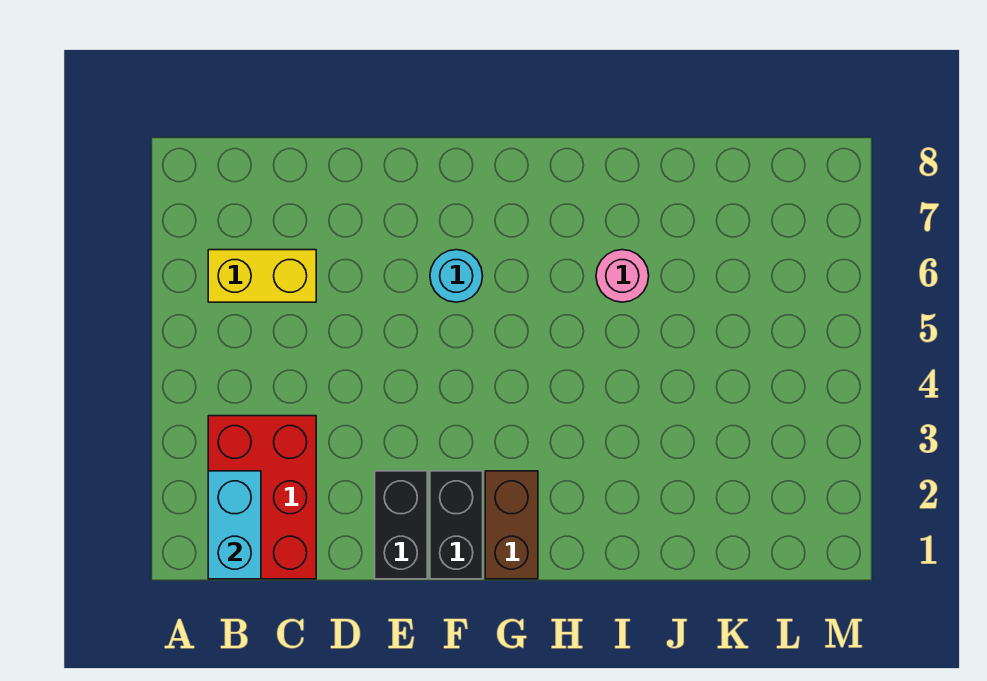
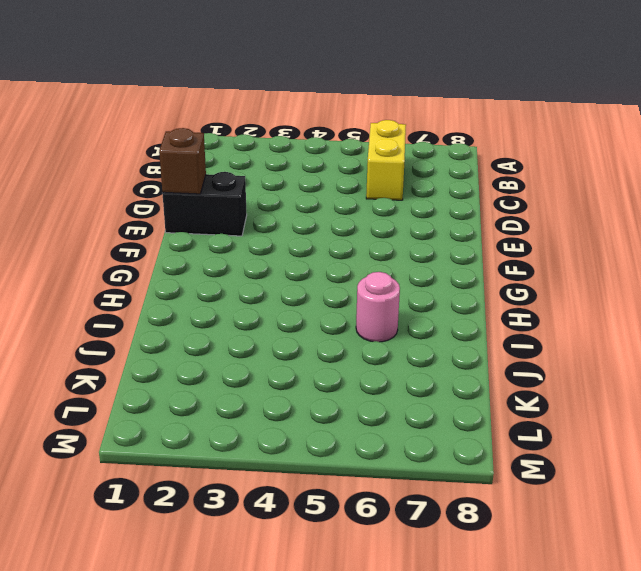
brown 1x1 brick [159,128,206,194] -> none
none -> red 2x3 brick [208,416,316,579]
none -> black 1x2 brick [430,471,483,579]

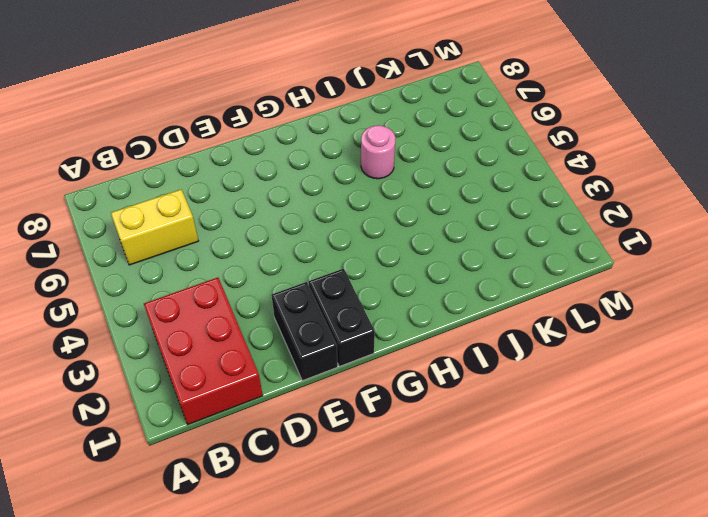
none -> cyan 1x1 round brick [430,250,483,302]
none -> brown 1x2 brick [485,471,538,579]

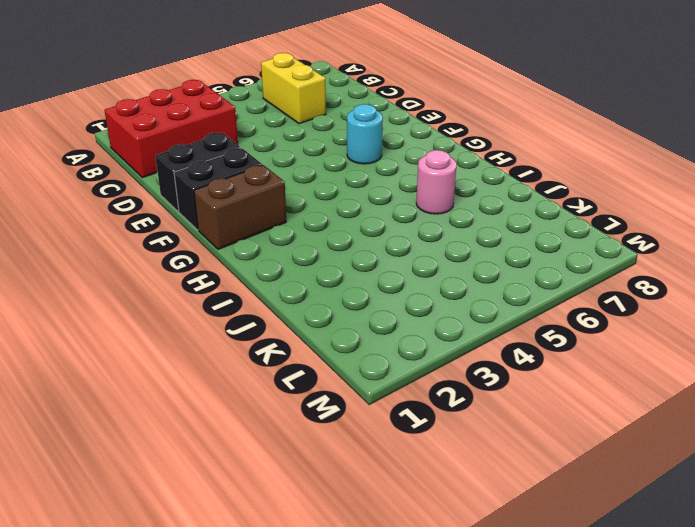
none -> cyan 1x2 brick [208,471,261,579]

